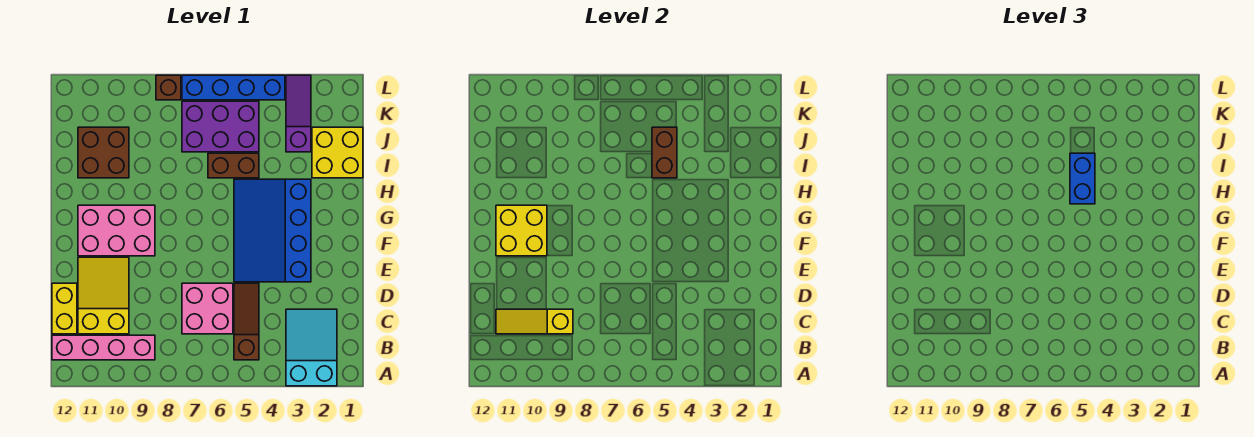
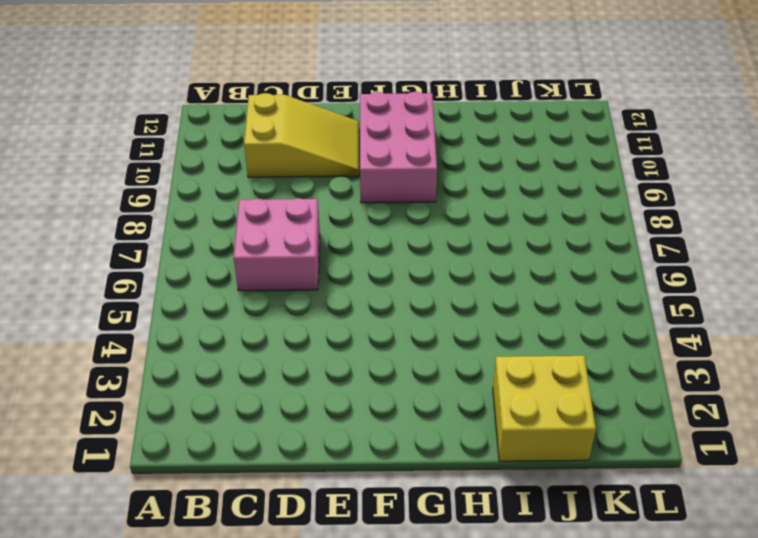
none -> cyan 2x3 slope [286,309,337,386]
none -> brown 1x3 slope [234,283,259,360]
none -> pink 1x4 brick [52,335,155,360]

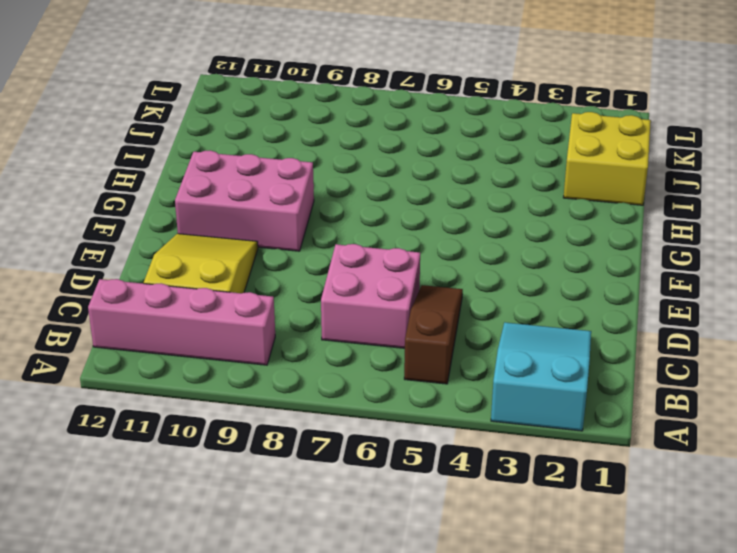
none -> yellow 1x2 brick [52,283,77,334]
none -> blue 3x4 slope [234,179,311,282]
none -> brown 1x2 brick [208,153,259,178]

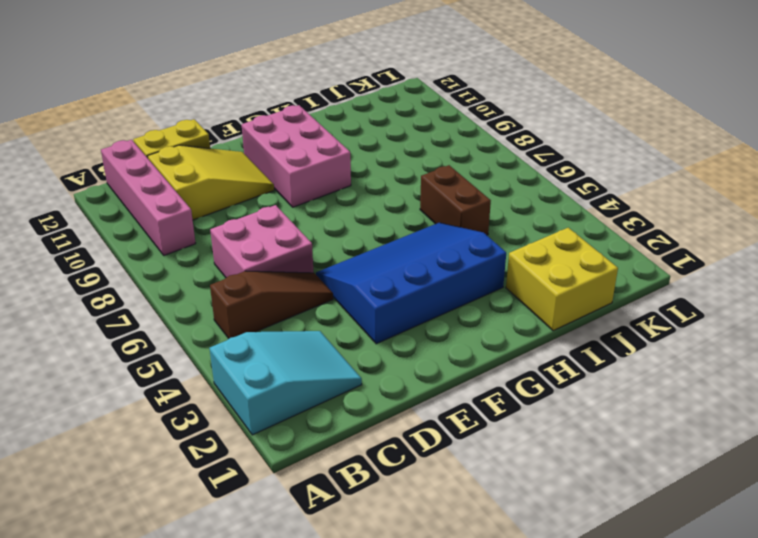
none -> brown 2x2 brick [78,127,129,178]
none -> purple 1x3 slope [286,75,311,152]
none -> purple 2x3 brick [182,101,259,152]

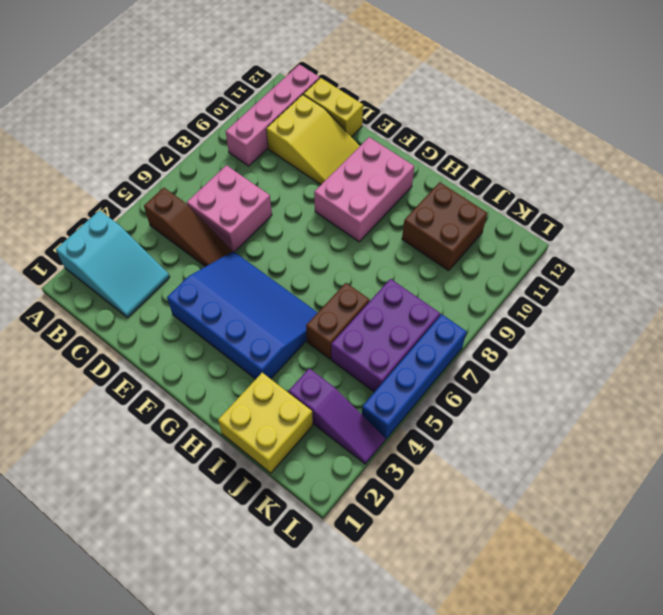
none -> brown 1x1 brick [156,75,181,100]
none -> yellow 1x3 slope [496,309,573,334]
none -> yellow 2x2 brick [496,205,547,256]

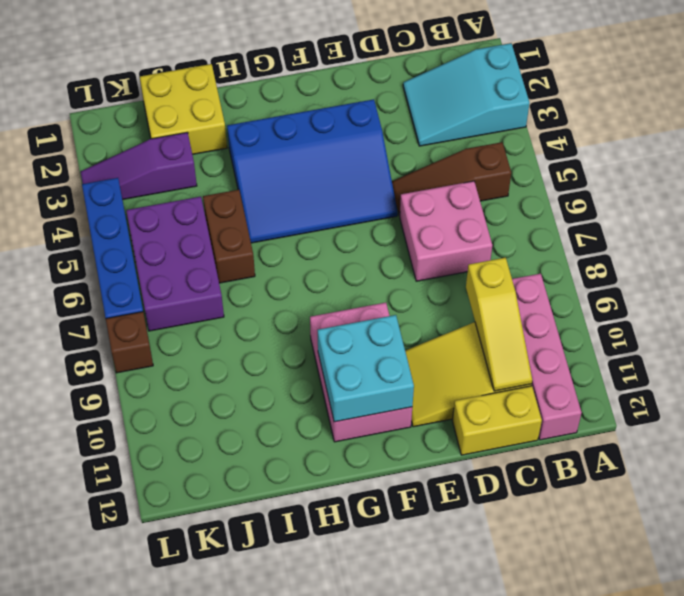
cyan 2x2 brick [317,315,414,422] -> yellow 2x2 brick [496,205,547,256]
none -> brown 2x2 brick [78,127,129,178]
none -> brown 1x2 brick [652,127,677,178]
none -> blue 1x2 brick [1070,153,1095,204]

